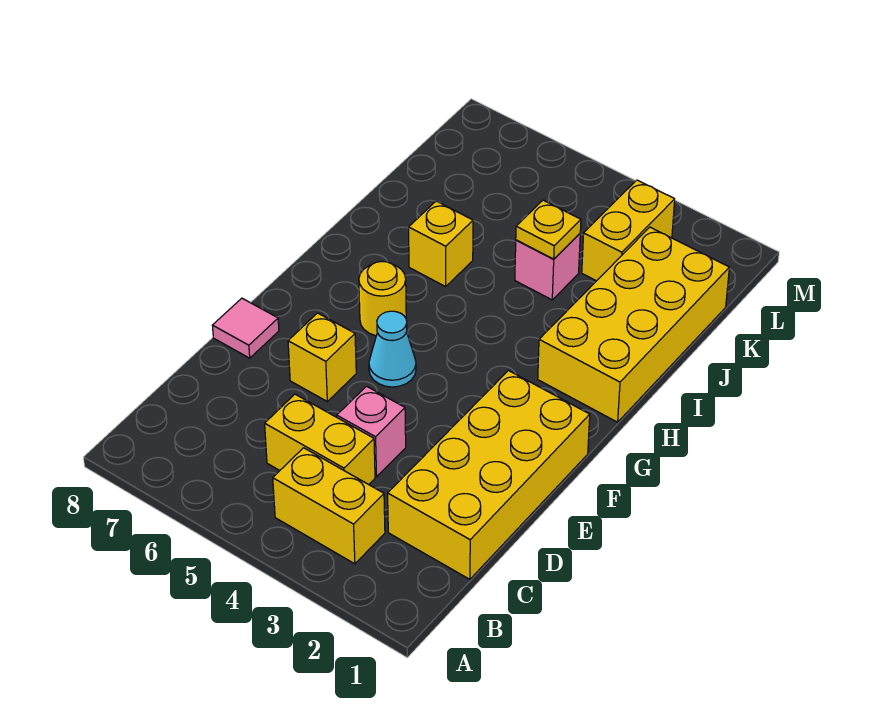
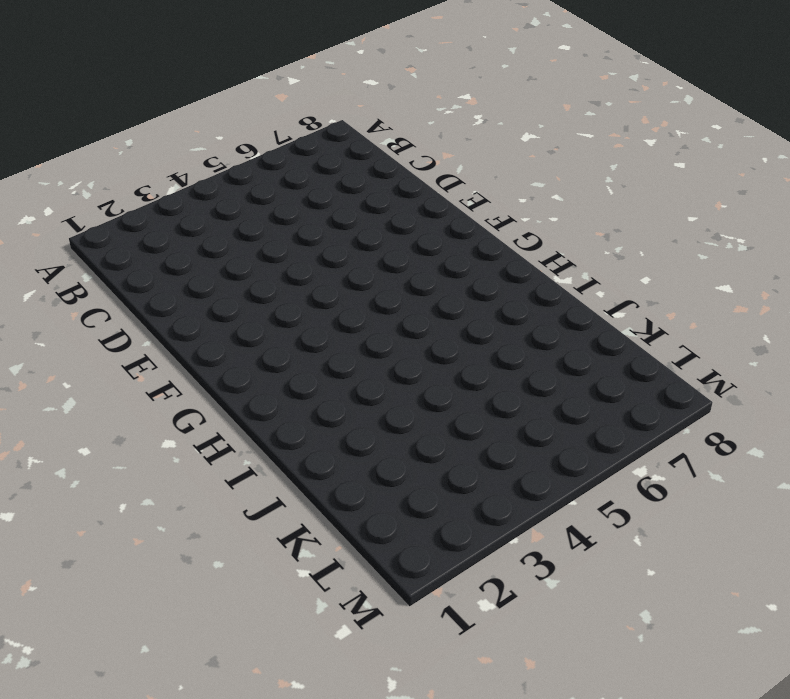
none -> yellow 1x2 brick [273,448,385,564]
none -> yellow 2x4 brick [388,371,590,579]
none -> yellow 1x2 brick [265,394,375,485]

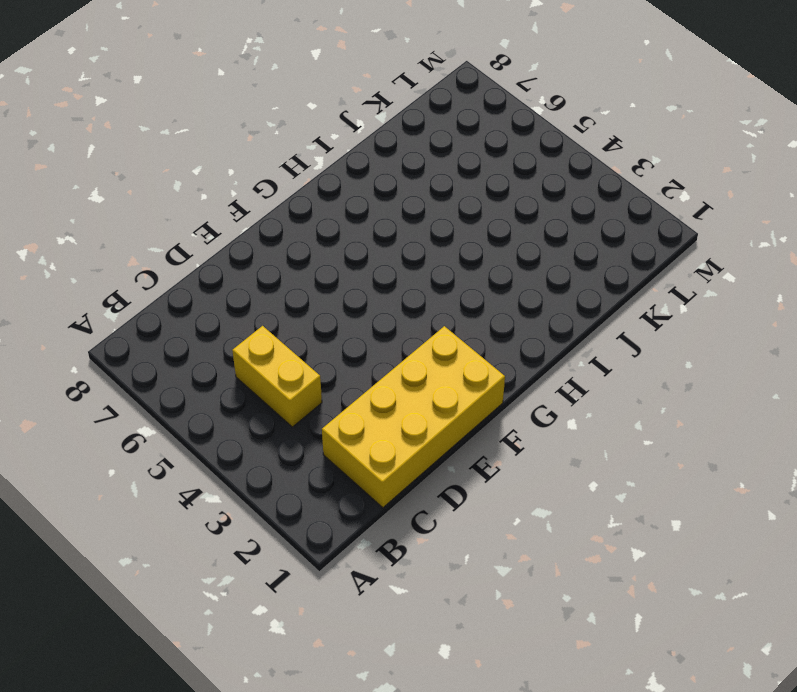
none -> yellow 1x2 brick [273,448,385,564]
none -> pink 1x1 brick [337,386,406,477]
none -> yellow 1x1 brick [288,313,356,401]

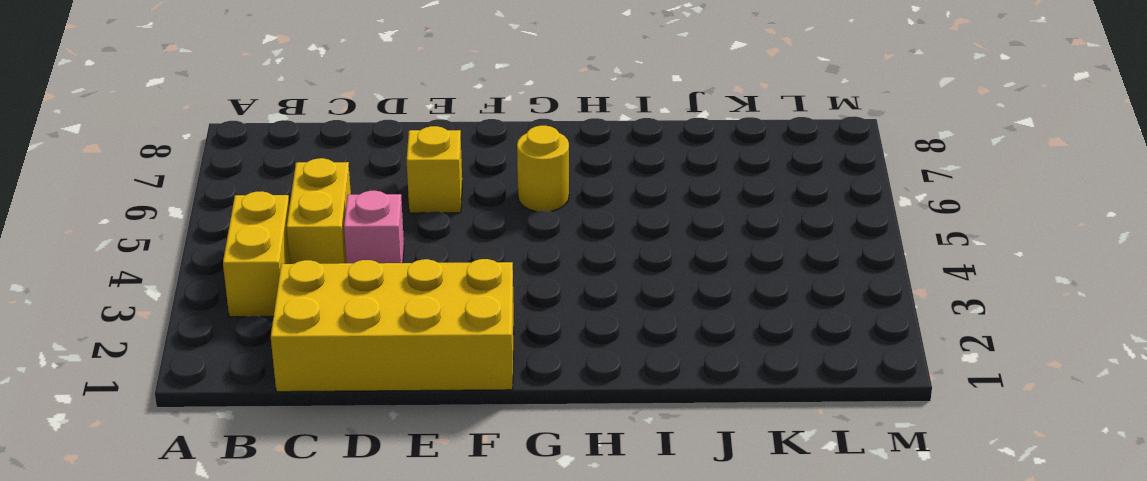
none -> pink 1x1 tile [212,298,279,358]
none -> cyan 1x1 cone [369,311,416,387]
none -> yellow 2x4 brick [538,227,729,422]

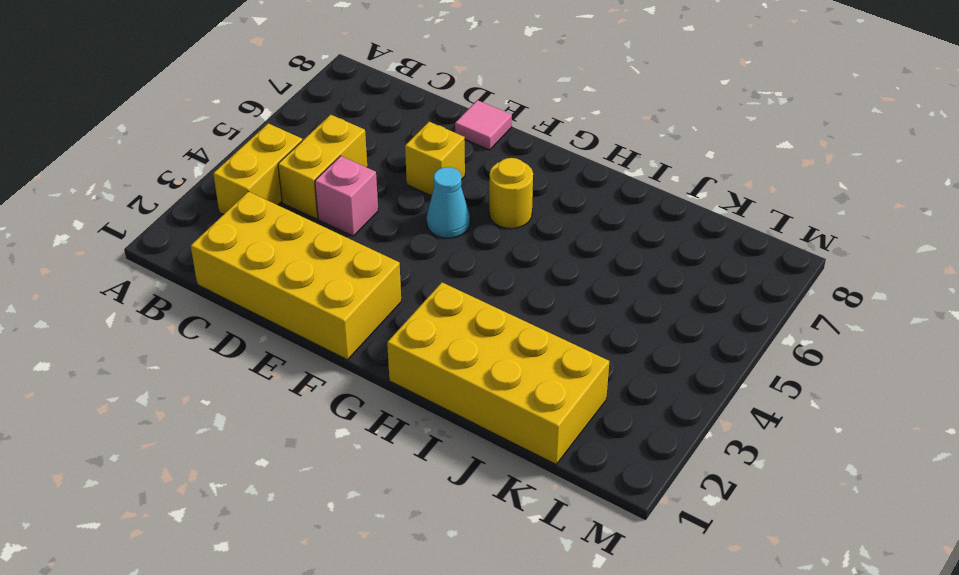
none -> yellow 1x1 brick [409,201,473,287]
none -> pink 1x1 brick [515,234,580,300]
none -> yellow 1x2 brick [582,180,675,281]

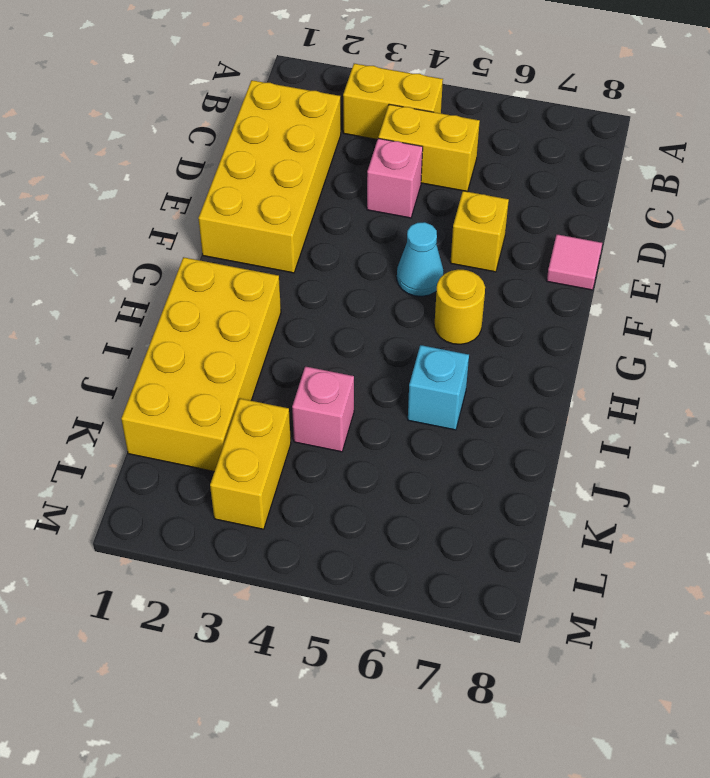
cyan 1x1 brick [408,345,469,430] -> yellow 1x1 brick [409,201,473,287]
none -> yellow 1x1 plate [516,200,581,259]

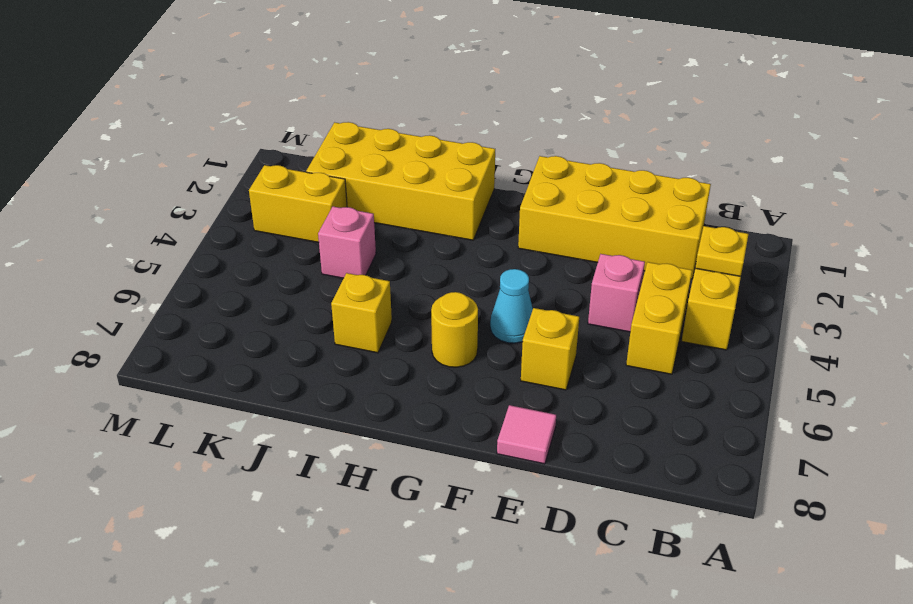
yellow 1x1 plate [695,226,748,276] -> yellow 1x1 plate moved to [516,200,581,259]

